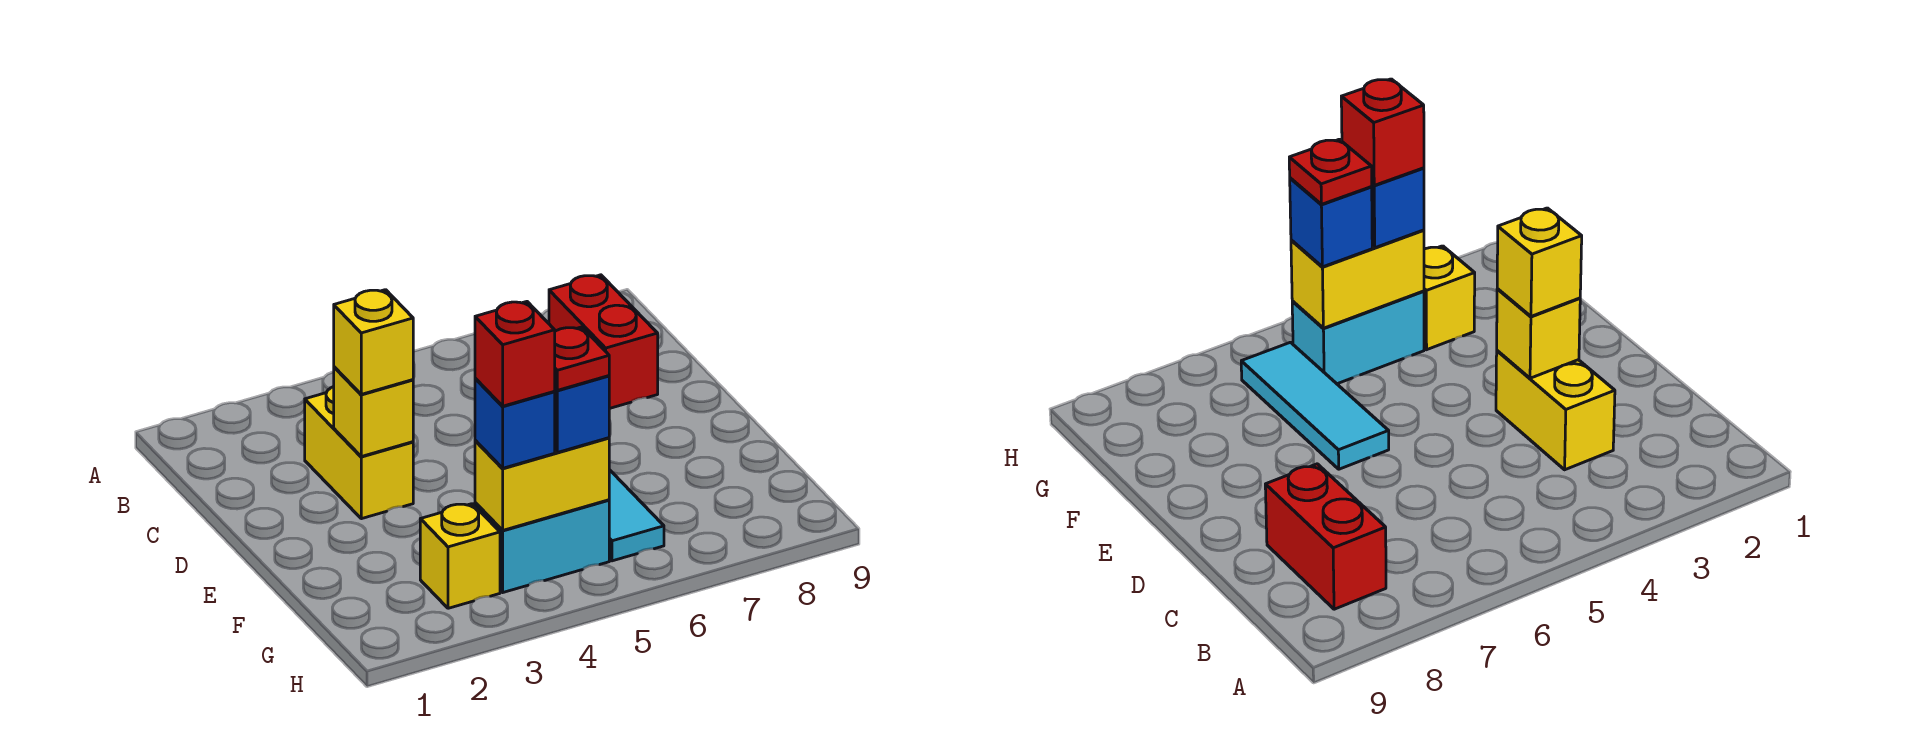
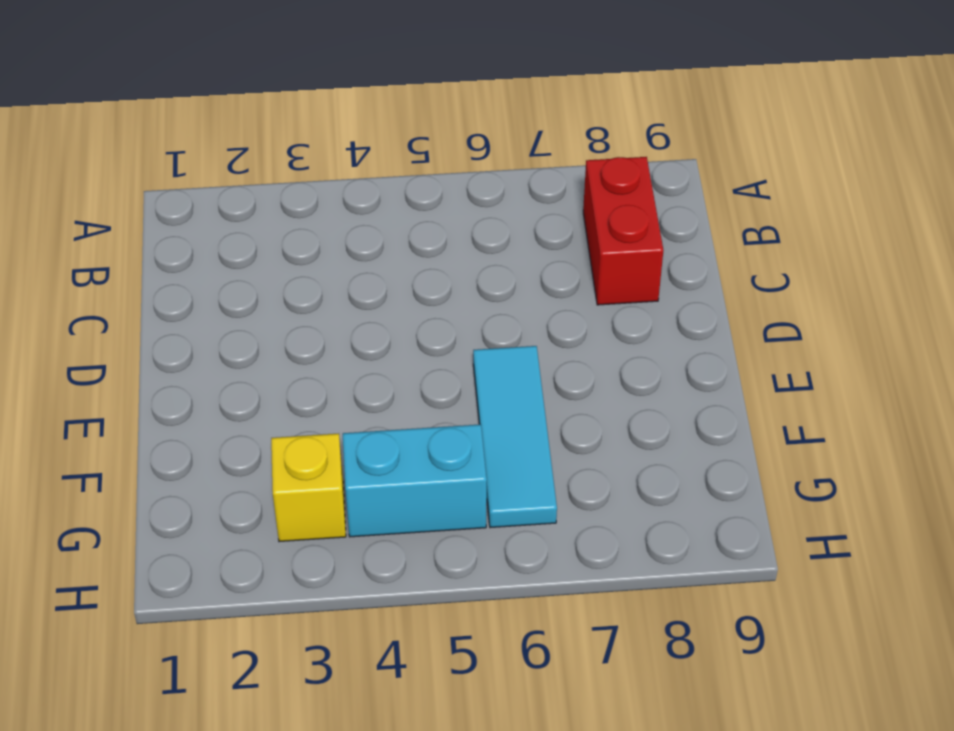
none -> yellow 1x2 brick [305,387,413,519]
none -> yellow 1x1 brick [334,367,413,457]
none -> yellow 1x2 brick [475,438,609,530]

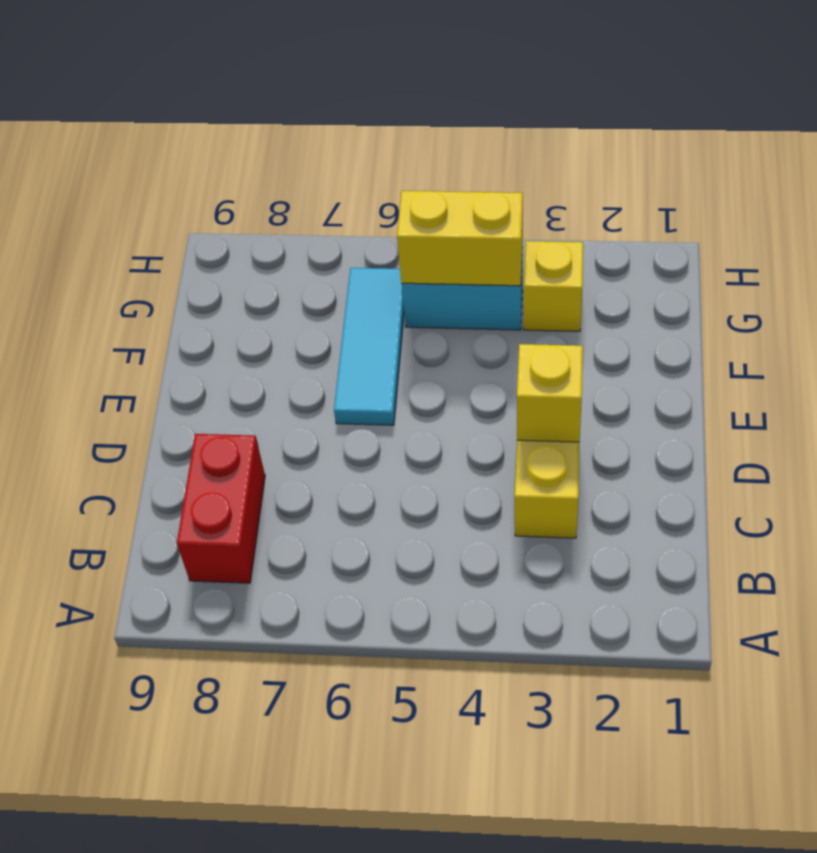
none -> yellow 1x1 brick [334,290,413,394]
none -> blue 1x1 brick [475,378,555,468]
none -> blue 1x1 brick [554,376,609,452]

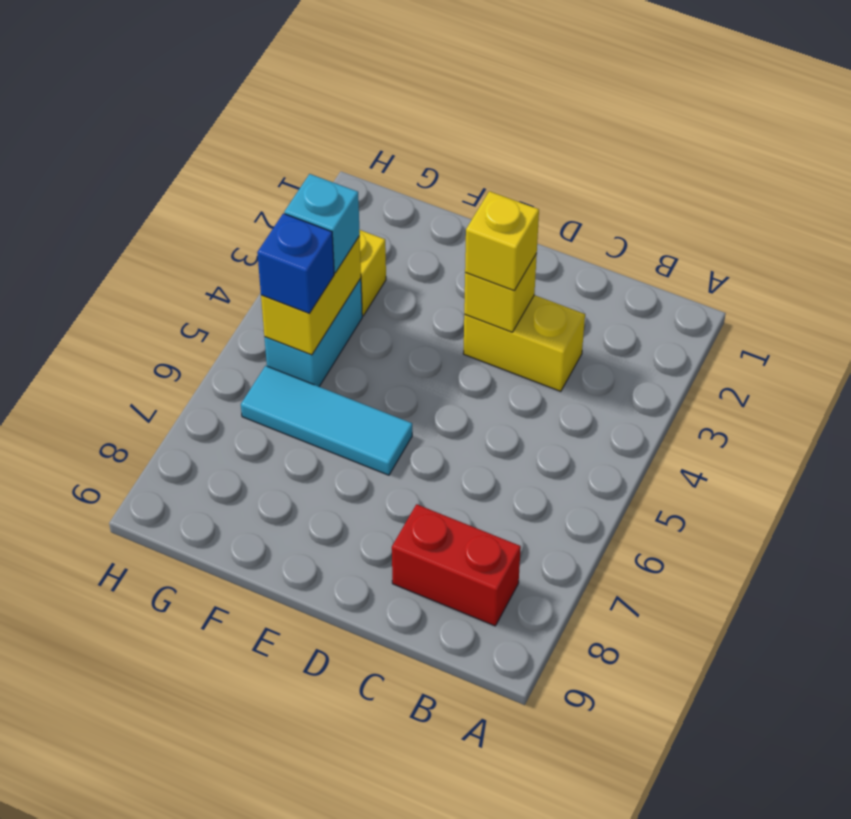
cyan 1x1 brick [284,174,360,273] -> blue 1x1 brick [475,378,555,468]
none -> red 1x1 brick [475,302,555,406]
none -> red 1x1 plate [555,327,609,390]

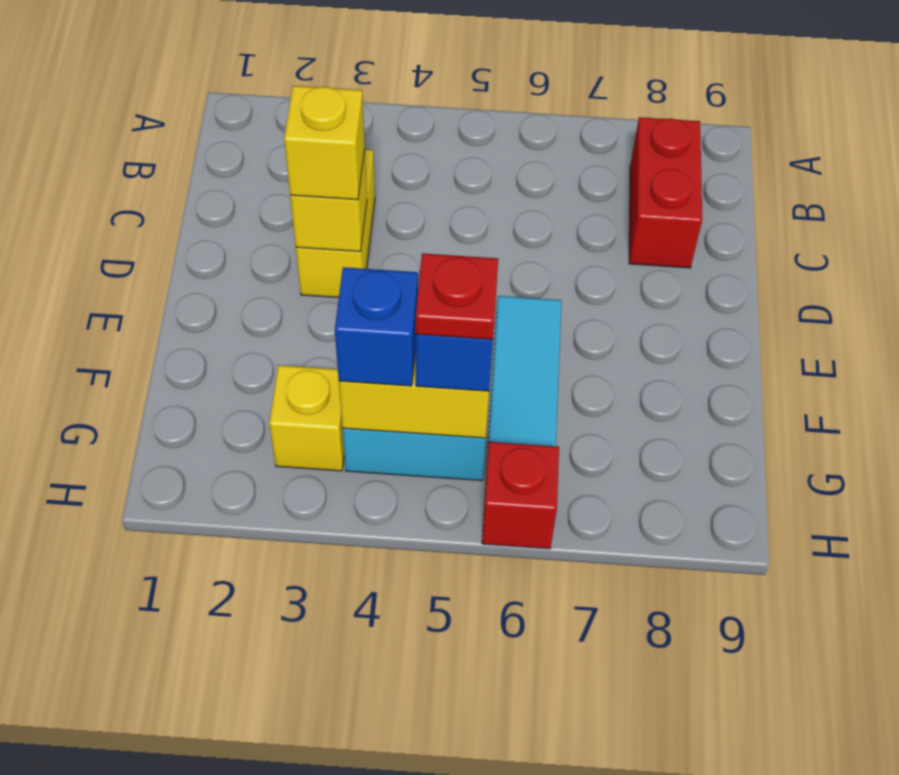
red 1x1 brick [482,442,559,549] -> red 1x1 brick moved to [475,302,555,406]

